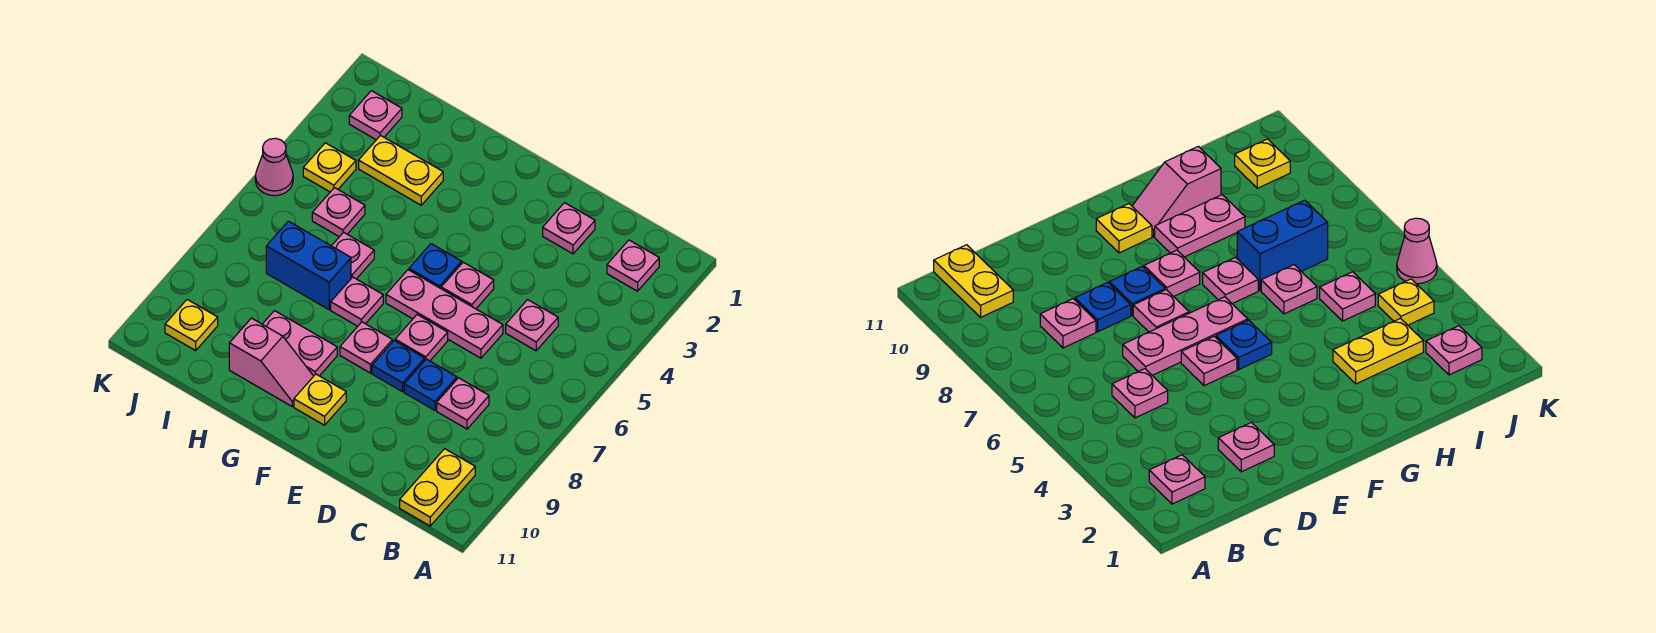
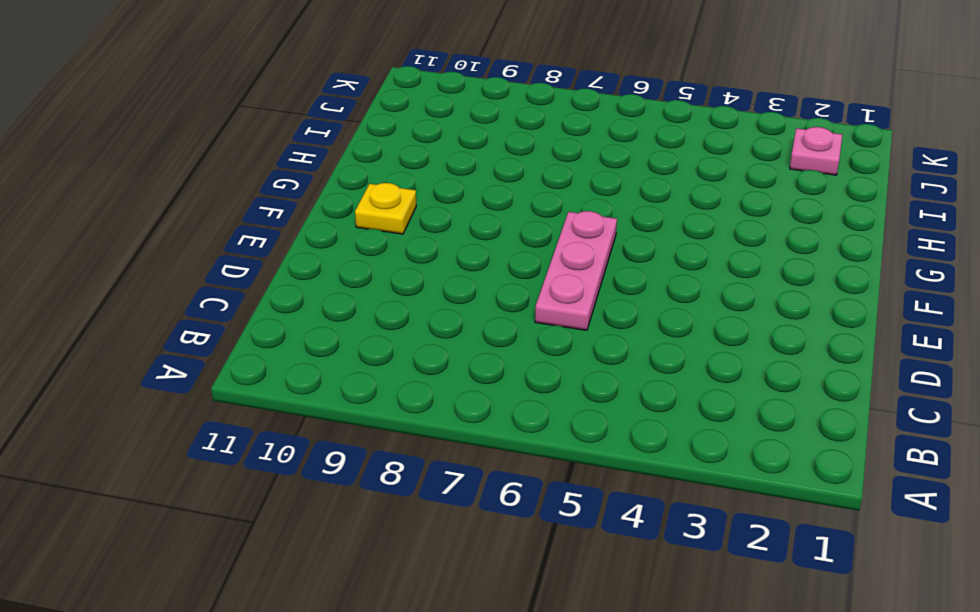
none -> pink 1x1 plate [607,240,659,291]
none -> yellow 1x2 plate [400,449,475,526]
none -> pink 1x1 plate [506,300,558,351]

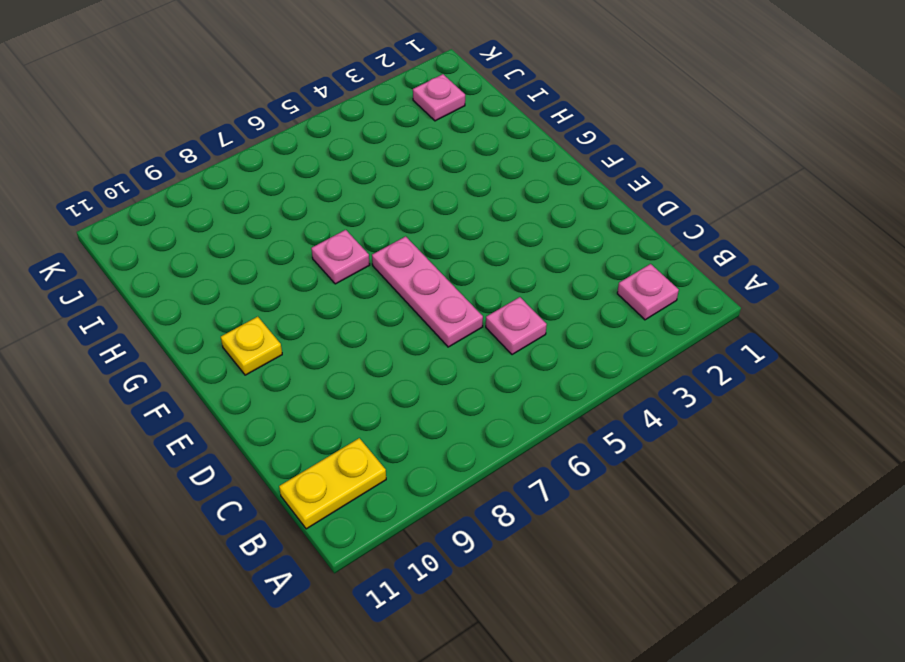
none -> pink 1x1 plate [437,378,489,429]
none -> pink 1x1 plate [543,203,595,254]
none -> blue 1x1 plate [404,359,457,410]

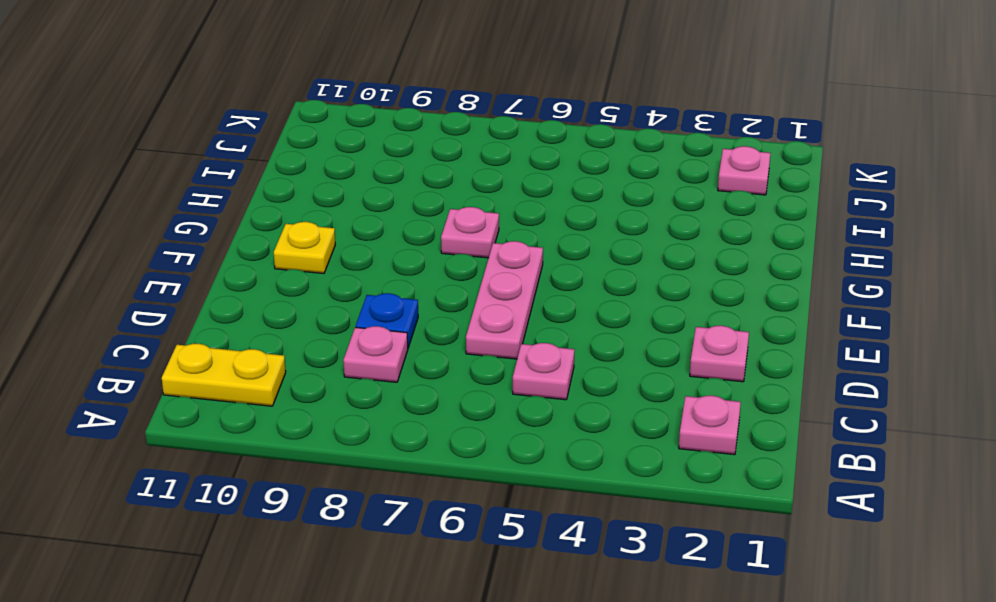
none -> pink 1x1 plate [441,262,494,309]
none -> pink 1x1 plate [395,315,448,361]
none -> blue 1x1 plate [372,341,425,392]

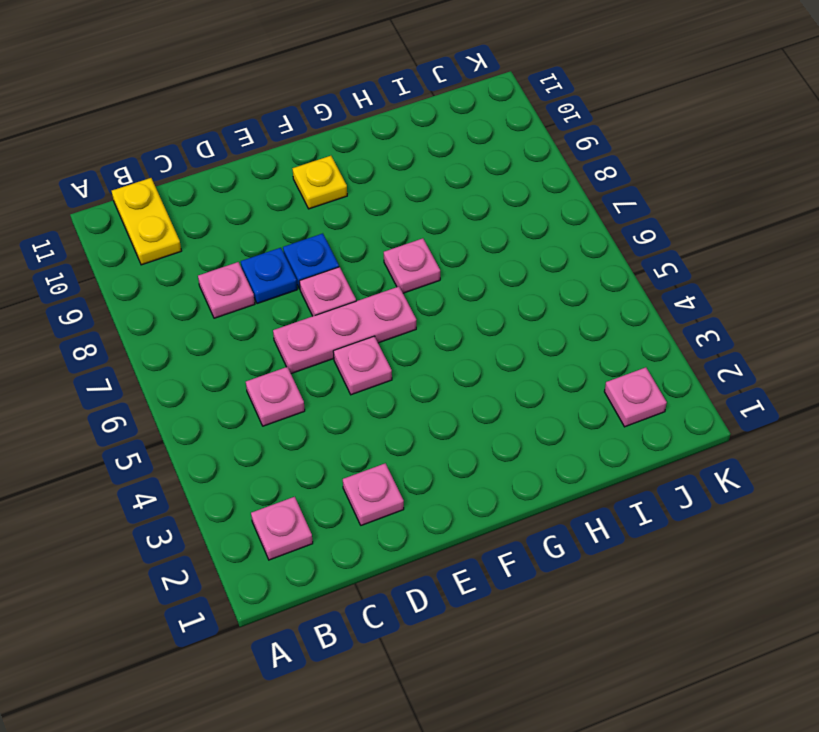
none -> blue 1x1 plate [409,244,462,288]
none -> pink 1x1 plate [340,322,392,373]
none -> pink 1x2 plate [263,311,337,376]

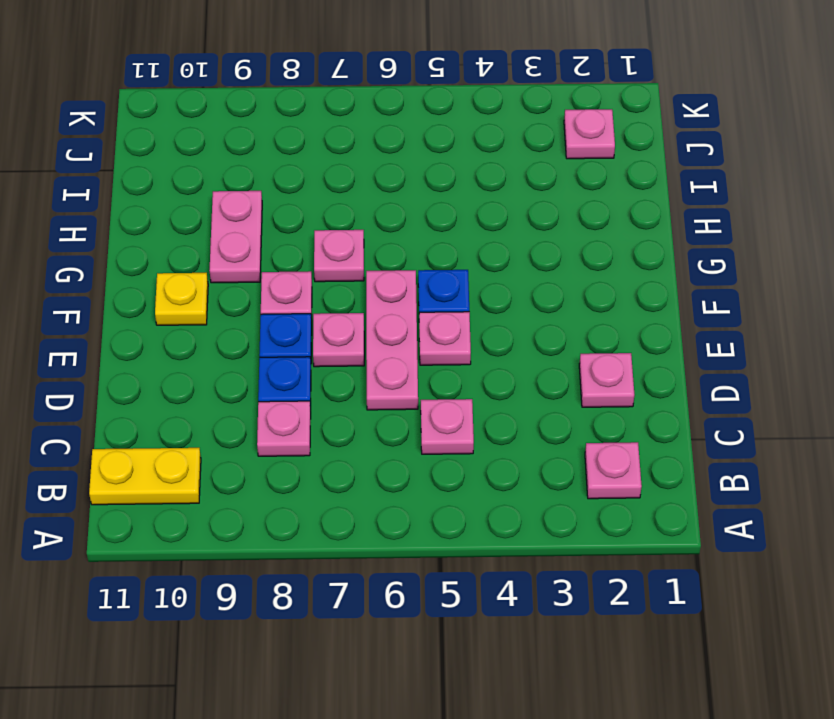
none -> pink 1x2 slope [229,318,313,406]
none -> yellow 1x2 plate [359,135,443,205]
none -> pink 1x1 plate [332,232,374,279]

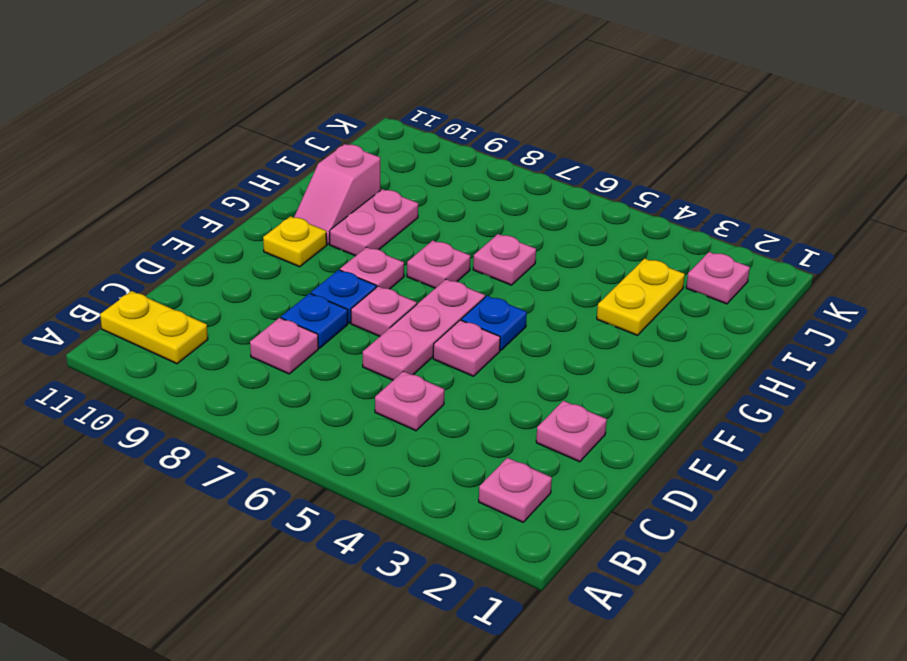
none -> blue 1x2 brick [266,221,351,310]
none -> pink 1x1 plate [312,188,365,237]
none -> yellow 1x1 plate [303,143,356,192]

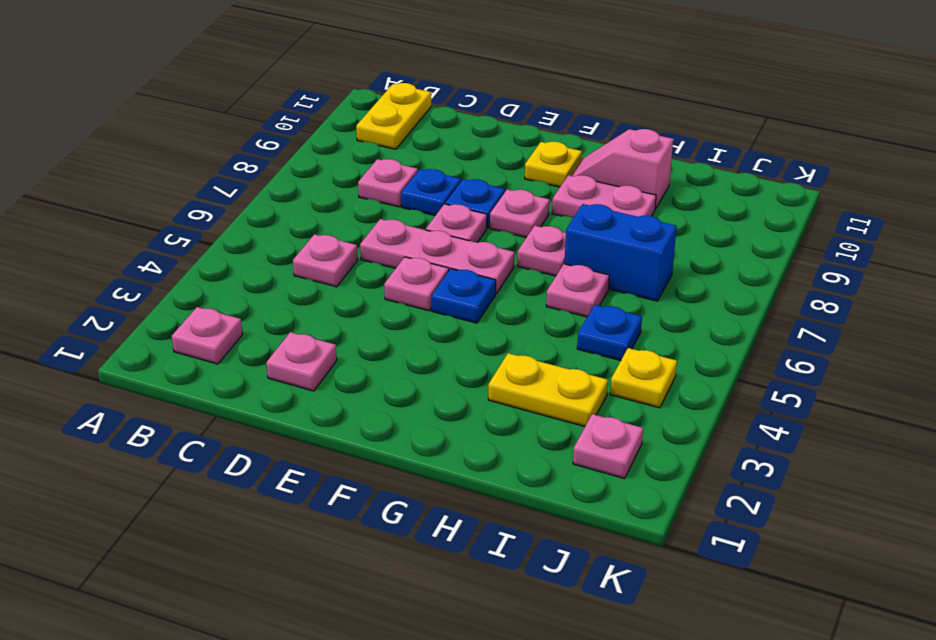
blue 1x1 plate [577,305,642,361] -> pink 1x1 plate [312,188,365,237]
none -> yellow 1x1 plate [165,300,218,351]
none -> pink 1x1 cone [255,138,293,196]

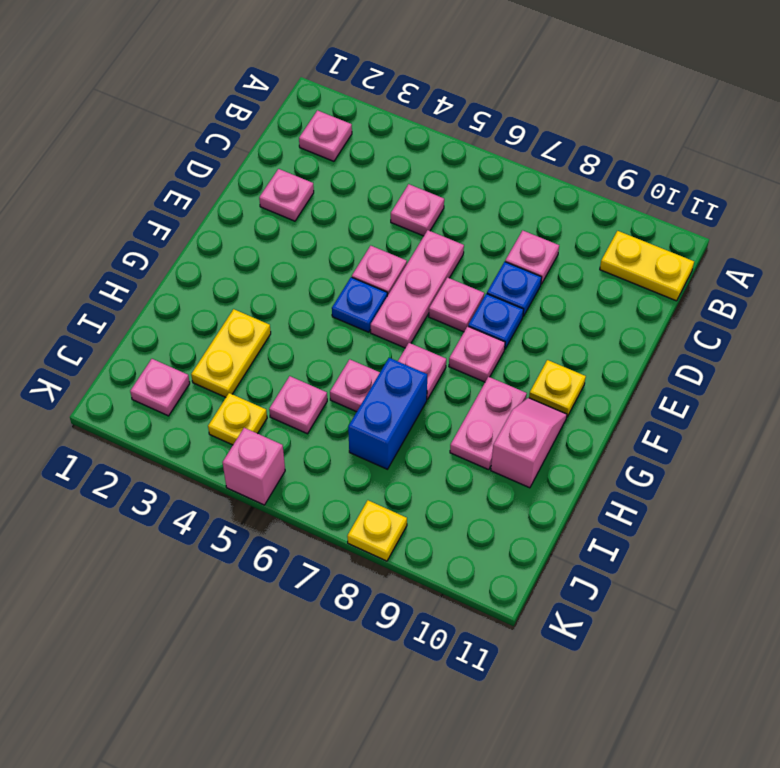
pink 1x1 brick [223,428,285,505] -> pink 1x1 cone [255,138,293,196]
yellow 1x1 plate [347,500,407,561] -> yellow 1x1 plate moved to [165,300,218,351]

